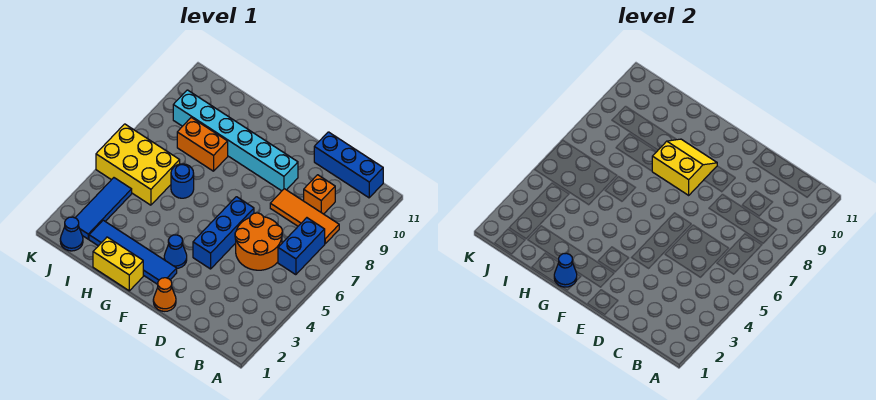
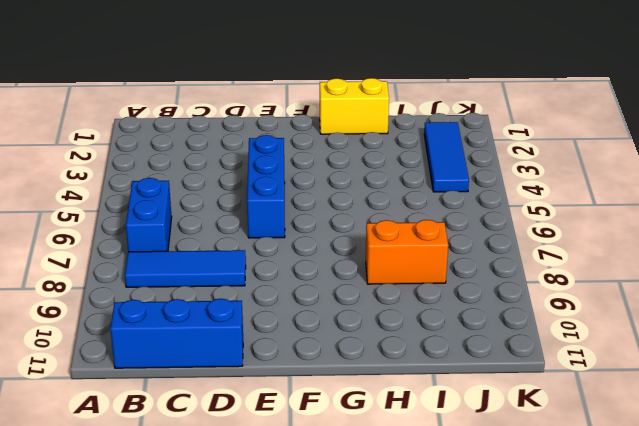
blue 1x3 tile [125,250,246,287] -> orange 1x3 tile [270,189,339,244]
none -> orange 2x2 round brick [235,213,282,270]
none -> orange 1x1 brick [304,175,335,214]
none -> orange 1x1 cone [153,278,176,311]

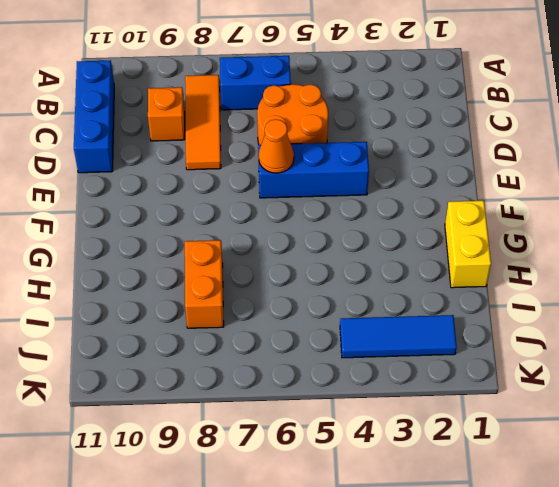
orange 1x1 cone [258,119,294,173] -> orange 1x1 cone moved to [153,278,176,311]
none -> cyan 1x6 brick [173,90,298,191]
none -> blue 1x4 tile [89,220,177,284]
none -> blue 1x1 cone [164,235,187,268]

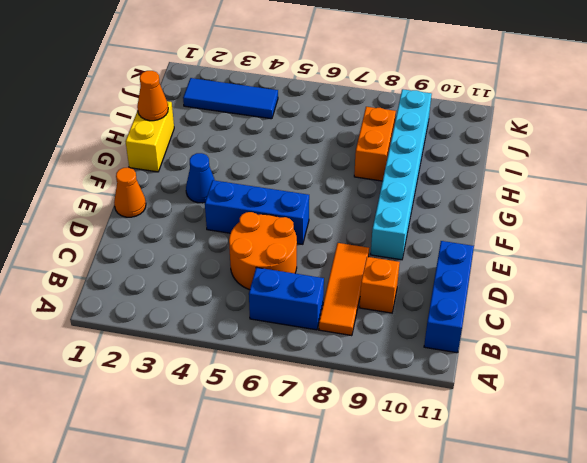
orange 1x1 cone [137,71,168,121] -> none
none -> blue 1x4 tile [89,220,177,284]
none -> blue 1x1 round brick [171,164,194,198]
none -> yellow 2x3 brick [96,124,180,205]

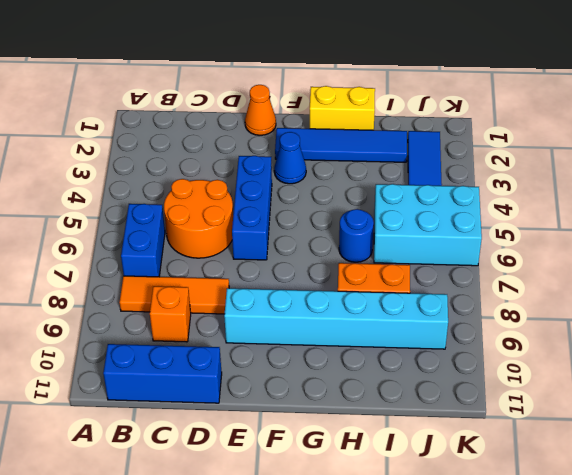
cyan 2x3 brick [374,184,482,266] -> yellow 2x3 brick [96,124,180,205]
none -> blue 1x1 cone [60,217,83,251]
none -> yellow 2x2 slope [652,139,717,195]
none -> blue 1x1 cone [554,253,577,287]

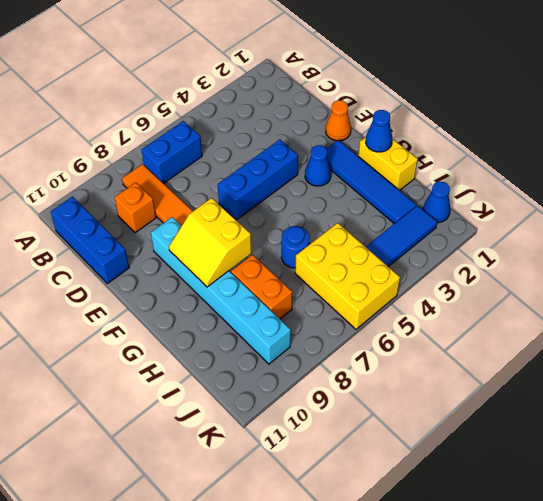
none -> orange 2x2 round brick [235,213,282,270]

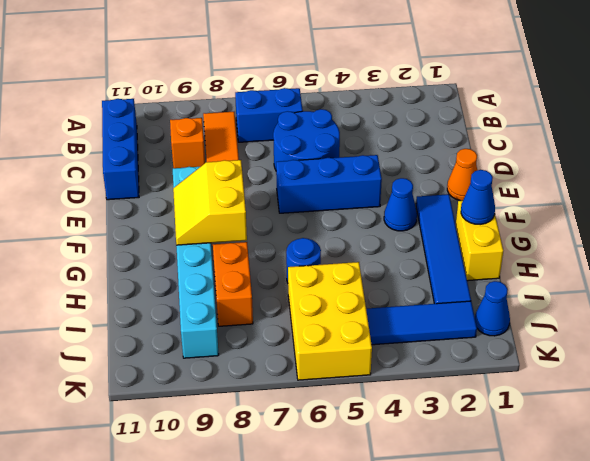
blue 2x2 round brick [273,109,340,170] -> orange 2x2 round brick [235,213,282,270]

